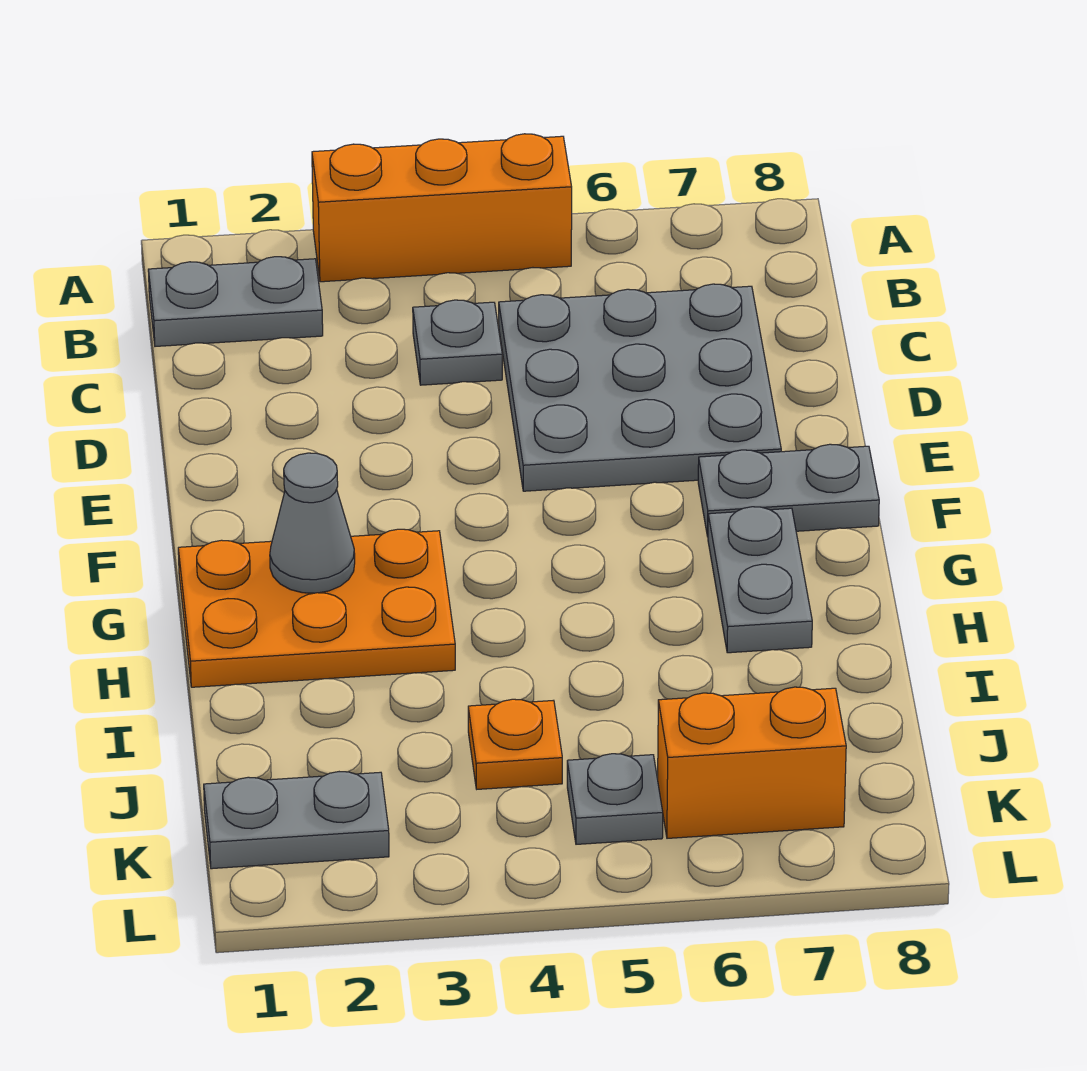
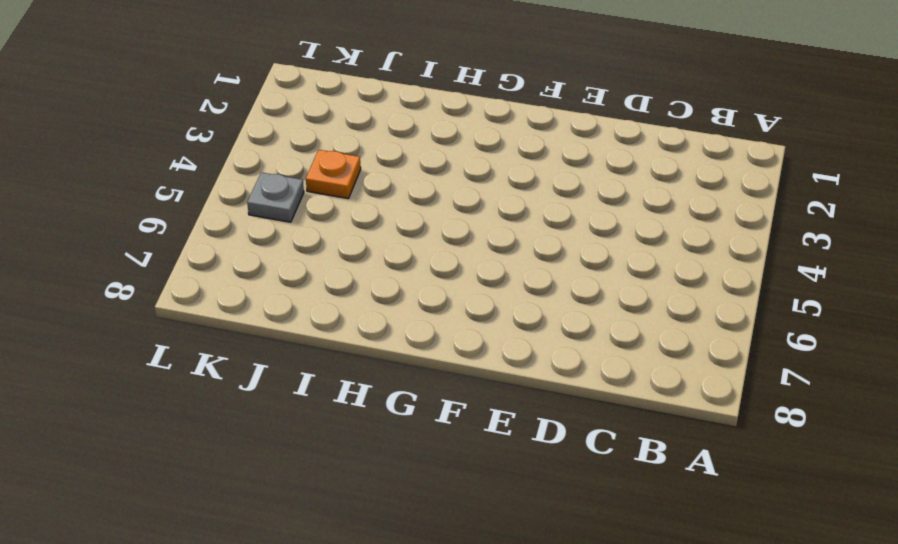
none -> orange 1x3 brick [312,134,572,282]
none -> grey 1x2 plate [148,257,323,346]
none -> grey 1x1 plate [413,300,502,385]

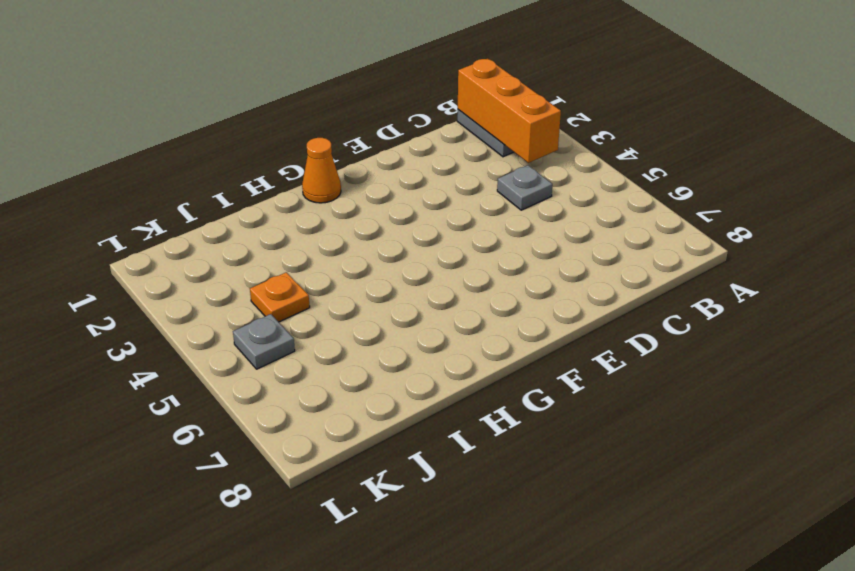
orange 1x3 brick [458,59,561,163] -> orange 1x3 brick moved to [312,134,572,282]
orange 1x1 cone [302,138,341,203] -> orange 2x3 plate [178,529,455,687]
none -> grey 3x3 plate [499,284,781,491]
none -> grey 1x2 plate [698,444,879,537]
none -> grey 1x2 plate [708,507,812,653]

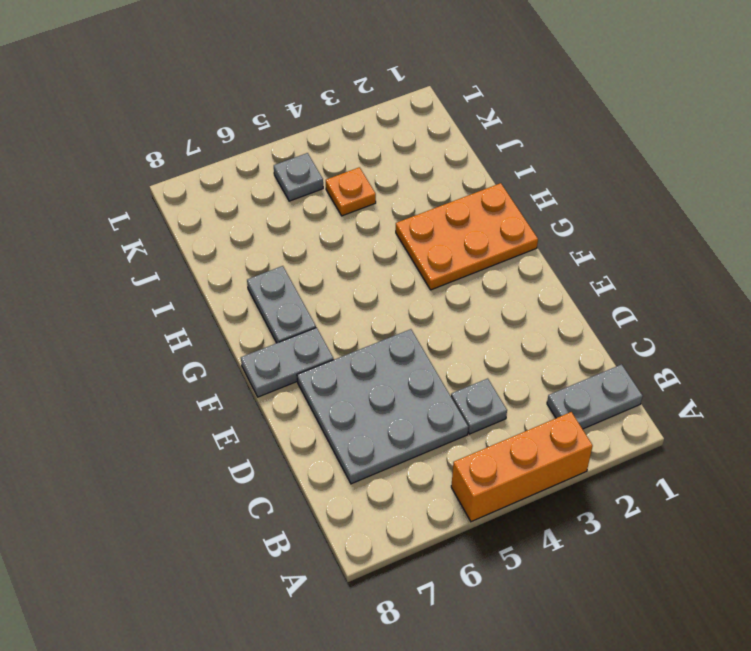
none -> grey 1x2 plate [204,772,389,869]
none -> orange 1x2 brick [658,687,846,838]
none -> grey 1x1 cone [270,453,355,593]

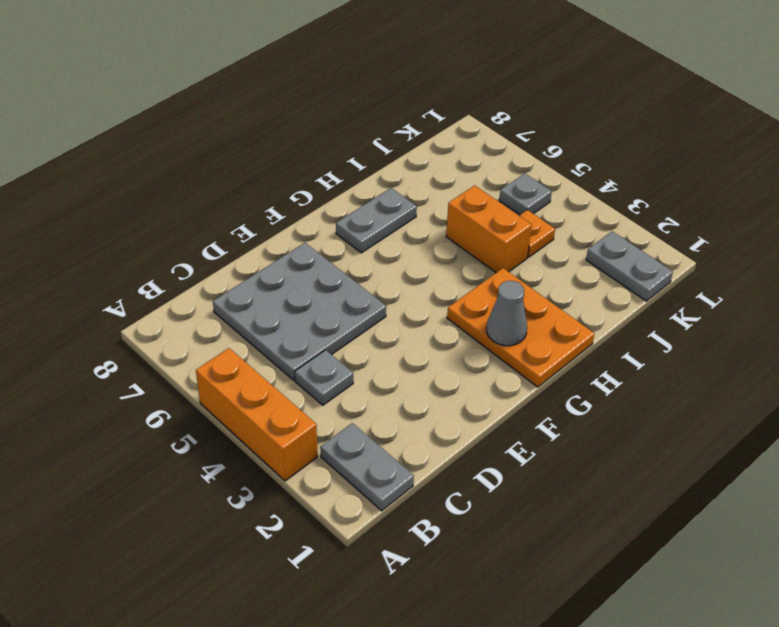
orange 1x2 brick [446,185,532,273] -> orange 1x2 brick moved to [658,687,846,838]
none -> grey 1x2 plate [698,444,879,537]

